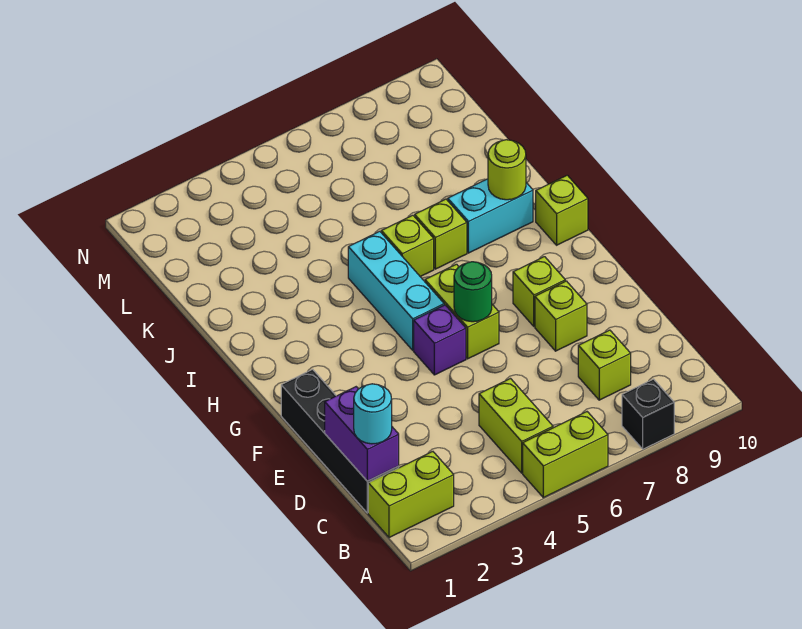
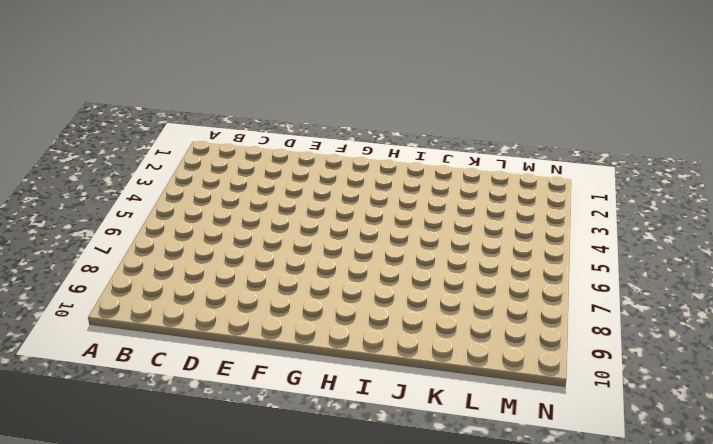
none -> lime 1x2 brick [523,412,608,498]
none -> black 1x1 brick [622,379,674,449]
none -> lime 1x2 brick [368,452,454,538]

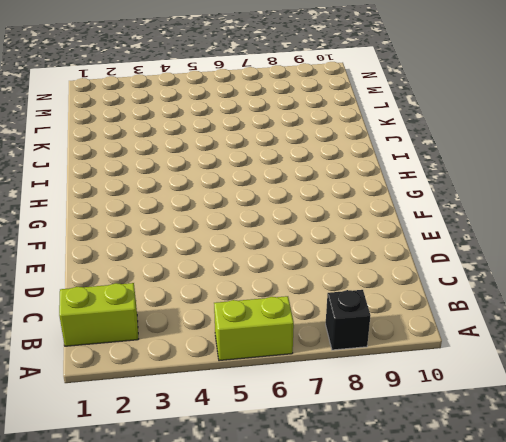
none -> lime 1x2 brick [479,379,553,473]
none -> black 1x4 brick [281,369,399,513]
none -> lime 1x1 brick [578,330,631,400]

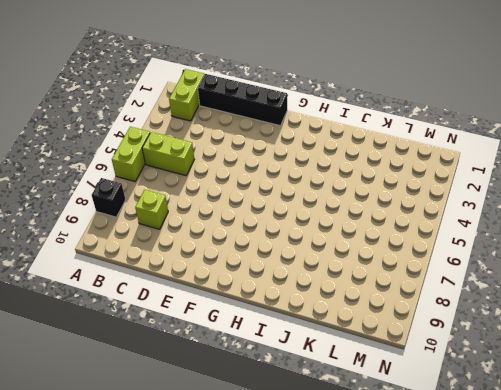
none -> lime 1x1 brick [535,281,587,351]
none -> purple 1x1 brick [414,305,466,375]
none -> lime 1x2 brick [425,264,499,359]

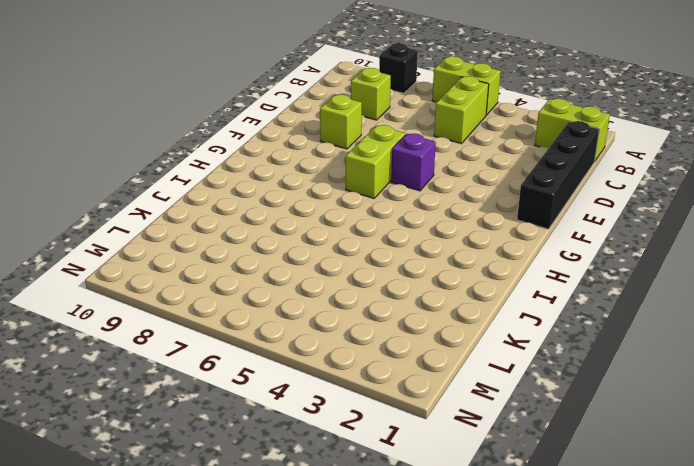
none -> lime 1x1 brick [513,257,565,326]
none -> cyan 1x3 brick [348,231,444,350]
none -> lime 1x1 brick [536,175,588,245]

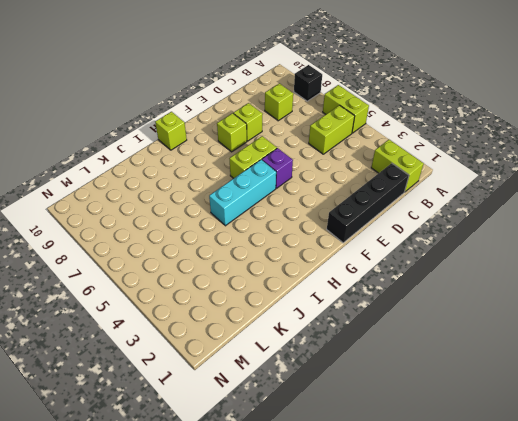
none -> lime 1x1 brick [381,215,434,277]
none -> lime 1x1 brick [415,199,467,269]
none -> cyan 1x2 brick [448,179,533,253]

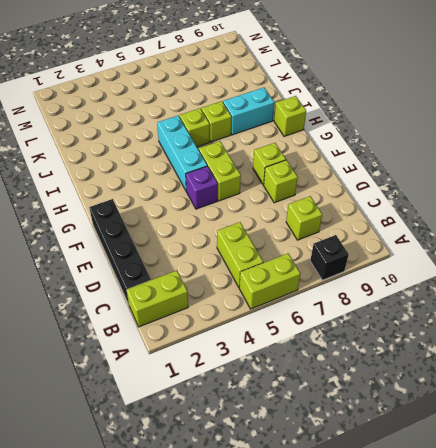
none -> purple 1x2 brick [325,387,399,481]
none -> green 1x1 round brick [454,262,492,322]
none -> lime 1x1 round brick [488,140,526,200]

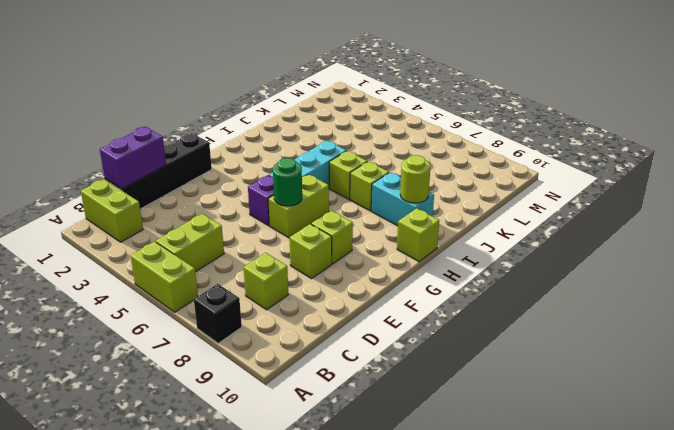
none -> cyan 1x1 round brick [354,384,392,444]

